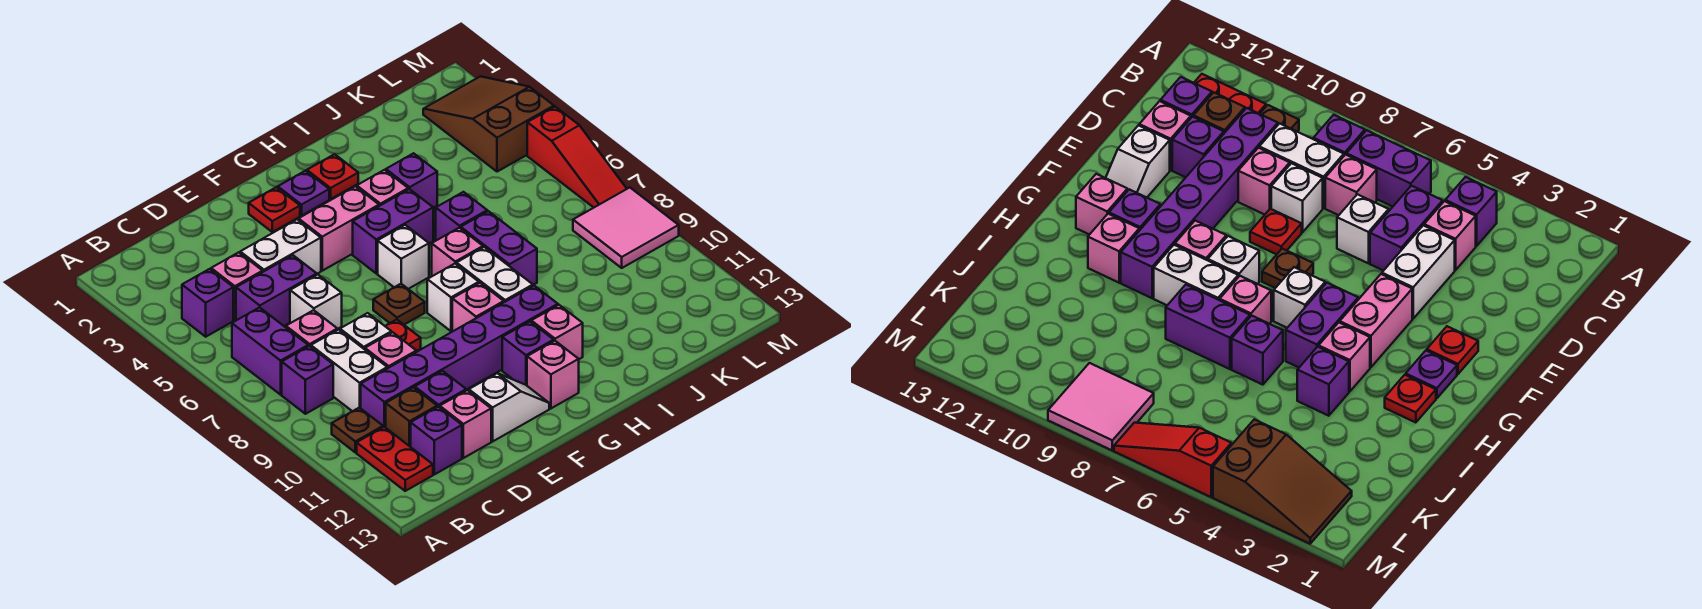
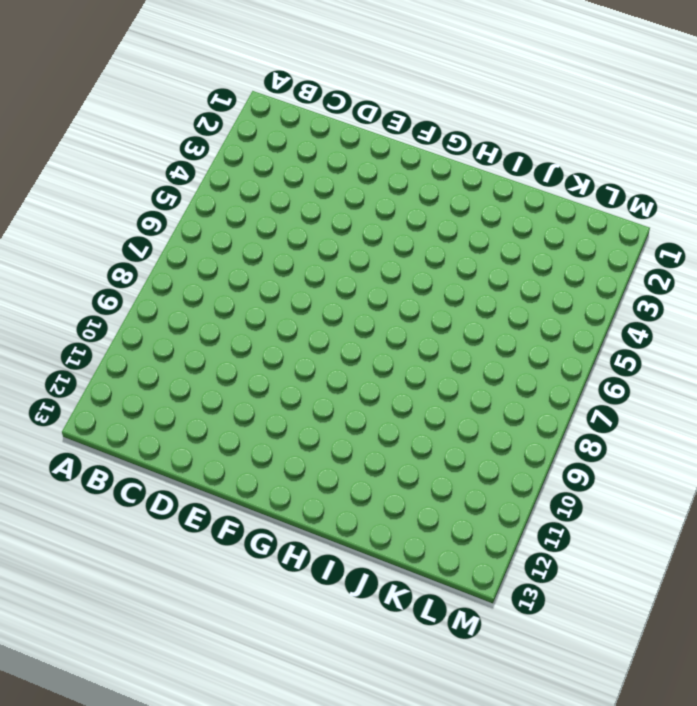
none -> purple 1x1 brick [182,269,233,337]
none -> purple 1x2 brick [232,307,308,395]
none -> purple 1x1 brick [282,346,333,414]
none -> brown 1x1 plate [332,408,383,452]

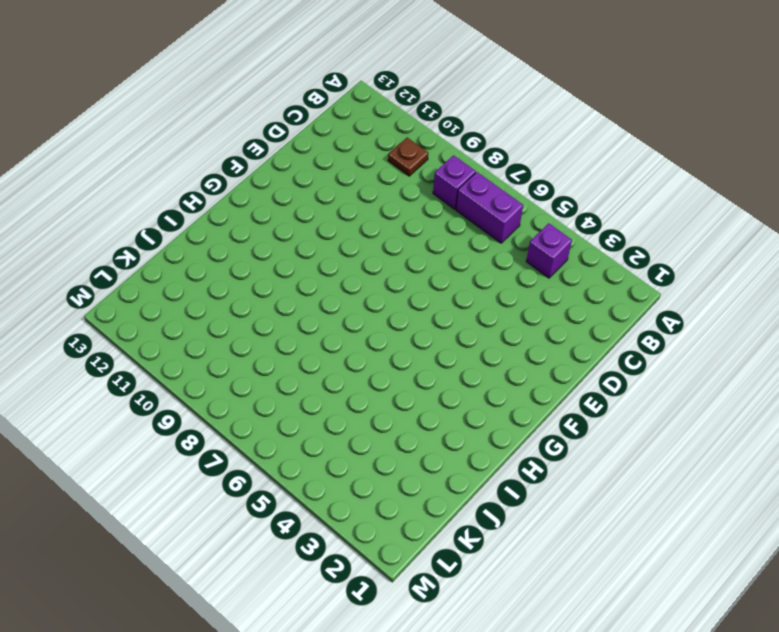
none -> red 1x2 plate [357,427,433,491]
none -> pink 1x1 brick [211,252,263,320]
none -> purple 1x2 brick [236,255,317,326]
none -> pink 1x1 brick [286,310,337,347]

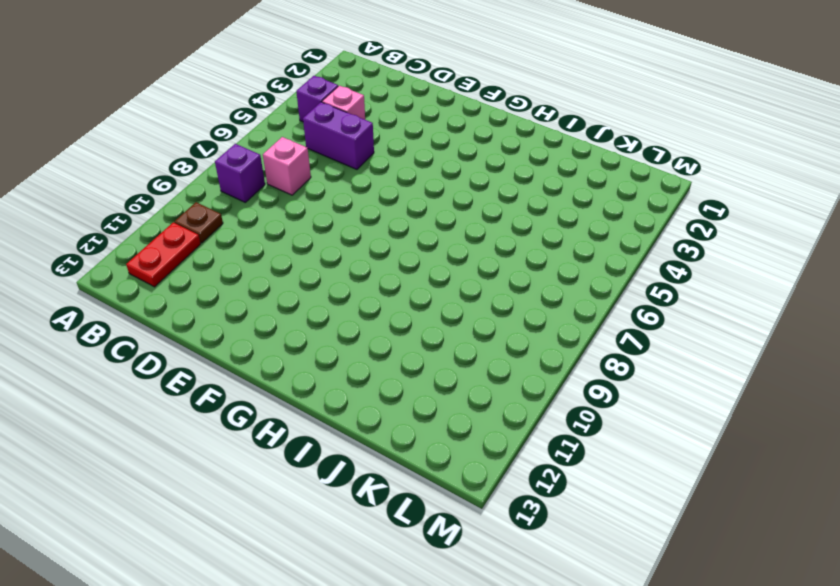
none -> purple 1x2 brick [232,307,308,395]
none -> white 1x2 brick [311,330,387,411]
none -> purple 1x6 brick [361,286,558,428]
none -> brown 1x1 brick [386,387,437,447]

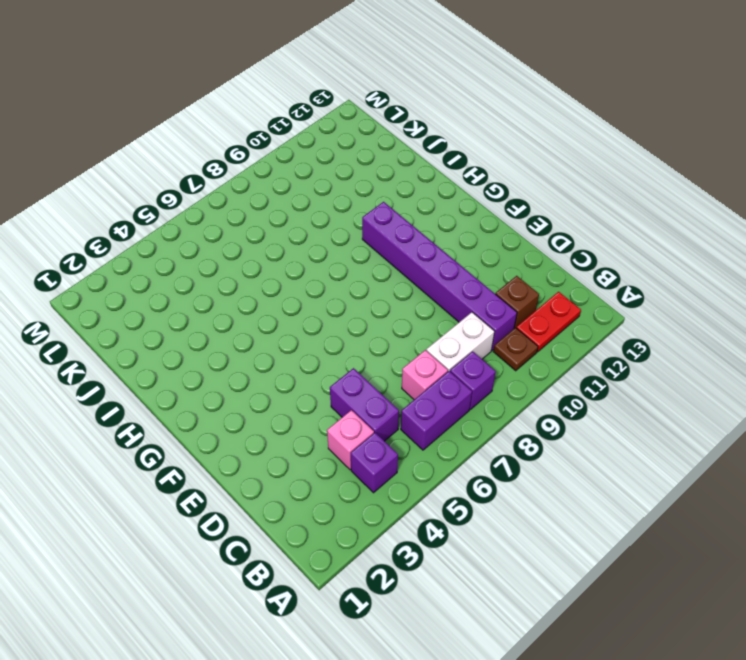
none -> purple 1x1 brick [411,407,462,474]
none -> white 1x2 brick [240,220,321,274]
none -> white 1x1 brick [290,275,342,329]
none -> white 1x1 brick [340,313,391,349]

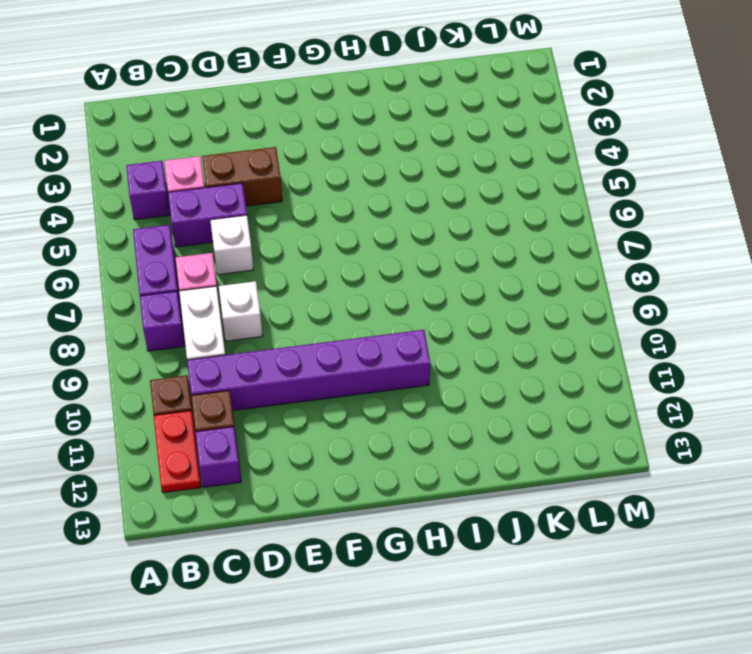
brown 1x2 brick [202,147,282,206] -> white 1x2 brick [240,220,321,274]
none -> pink 1x1 brick [365,332,416,368]
none -> purple 1x1 brick [415,371,466,407]
none -> pink 1x1 brick [440,390,491,458]
none -> red 1x1 plate [385,320,421,351]

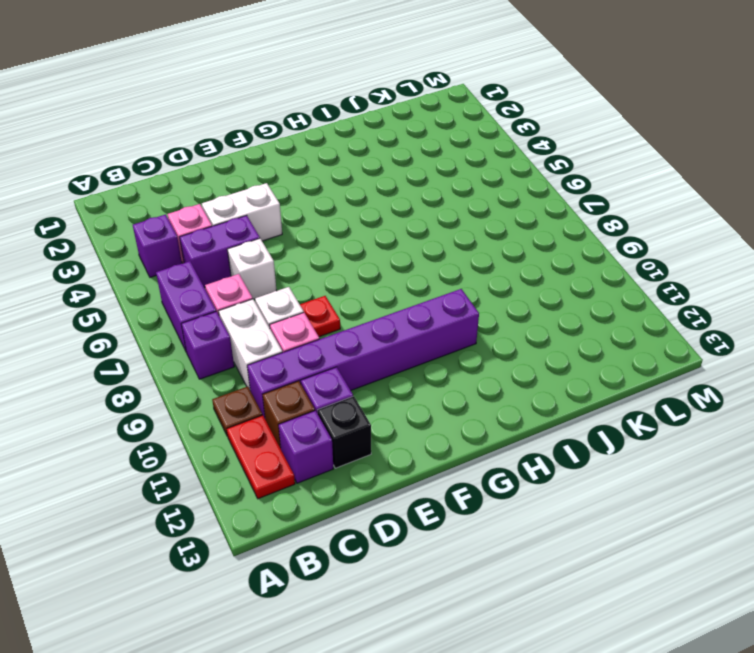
black 1x1 brick [318,396,371,468] -> pink 1x1 brick [440,390,491,458]
none -> white 1x2 slope [469,373,549,441]
none -> red 1x1 plate [249,187,300,232]
none -> pink 1x2 brick [299,186,379,271]
none -> brown 1x1 plate [373,284,425,325]

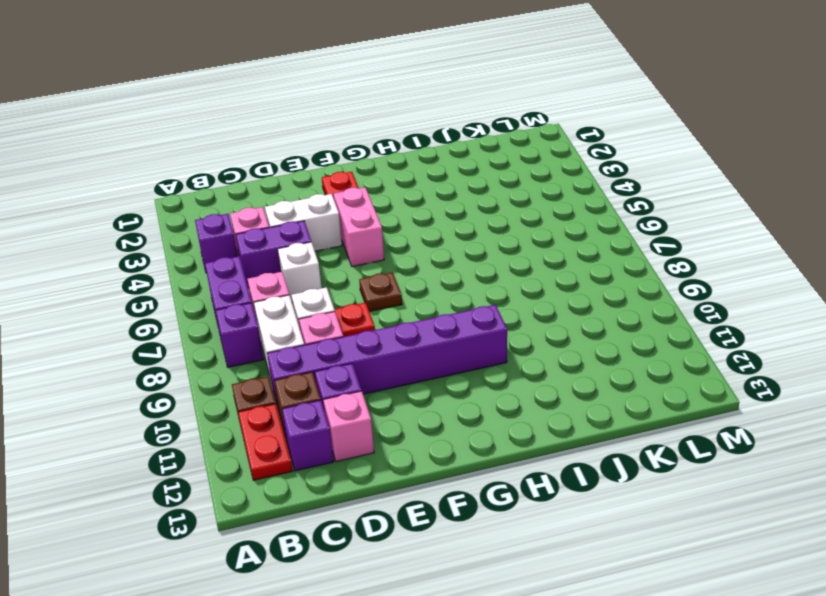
pink 1x2 brick [334,187,384,267] -> pink 1x2 brick turned to [299,186,379,271]
none -> white 1x2 slope [469,373,549,441]
none -> purple 1x1 plate [278,171,329,216]
none -> purple 1x2 brick [353,189,433,273]
none -> white 1x1 brick [378,225,429,289]

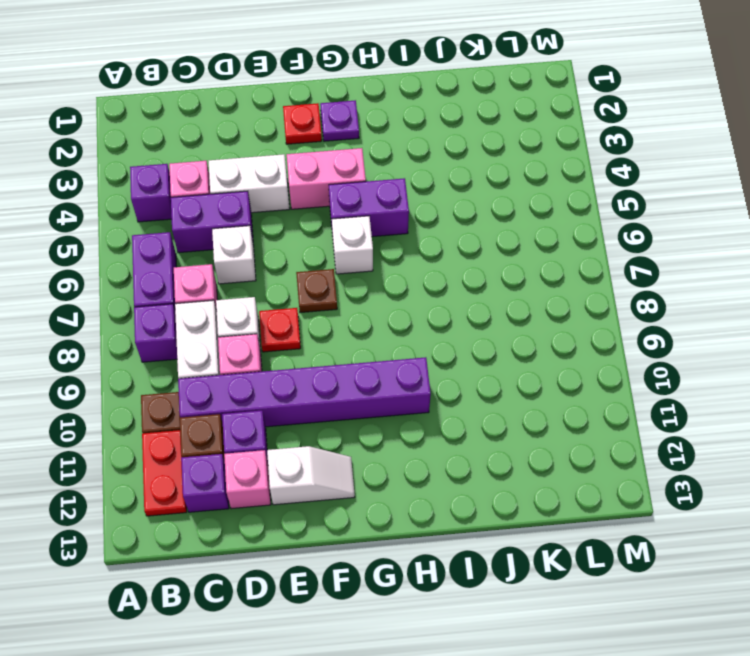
none -> white 1x1 brick [427,264,479,331]
none -> pink 1x1 brick [452,283,504,332]
none -> purple 1x1 brick [502,321,554,385]
none -> pink 1x1 brick [527,341,579,408]

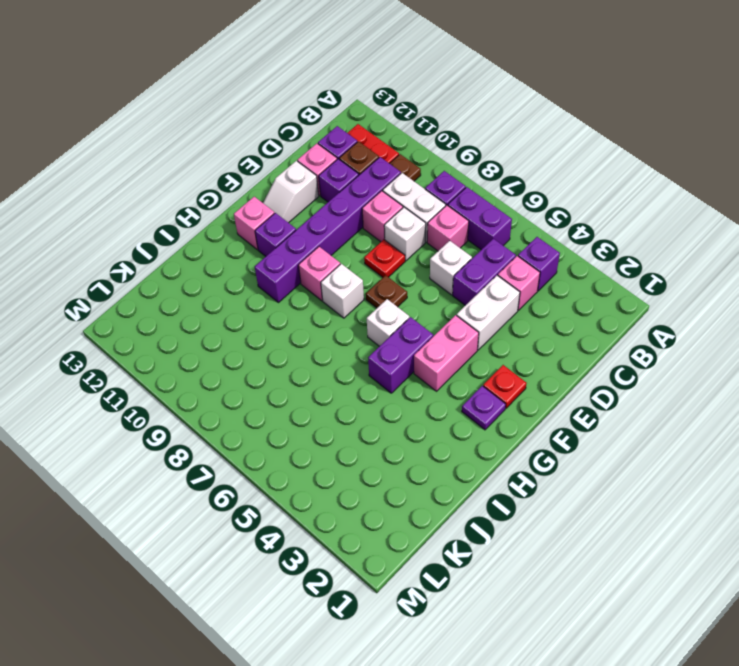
none -> red 1x1 plate [307,154,358,199]
none -> pink 1x1 brick [357,170,408,206]
none -> pink 1x1 brick [432,228,483,276]
none -> white 1x2 brick [457,247,533,302]

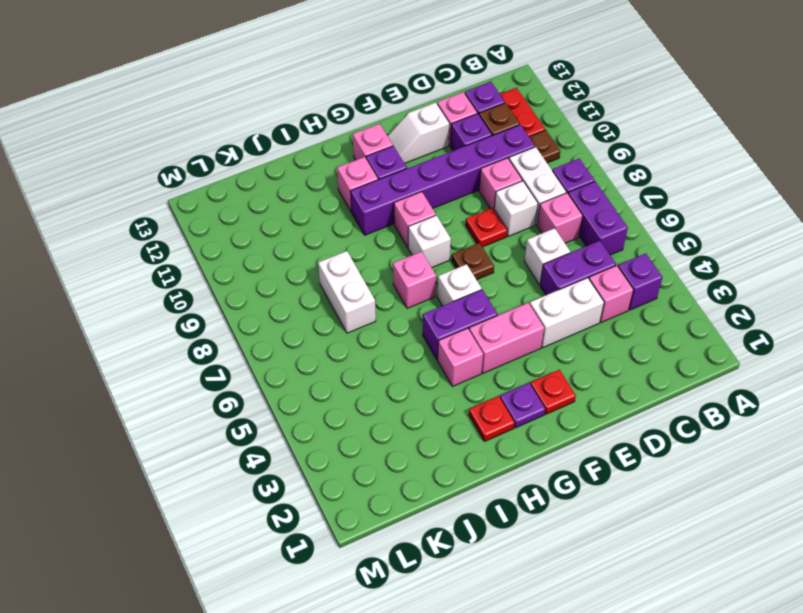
white 1x2 brick [318,251,376,333] -> white 1x2 brick moved to [457,247,533,302]
none -> purple 1x1 brick [386,153,437,208]
none -> purple 1x1 brick [436,192,487,240]
none -> purple 1x2 brick [461,211,537,285]
none -> brown 2x3 slope [423,76,554,172]

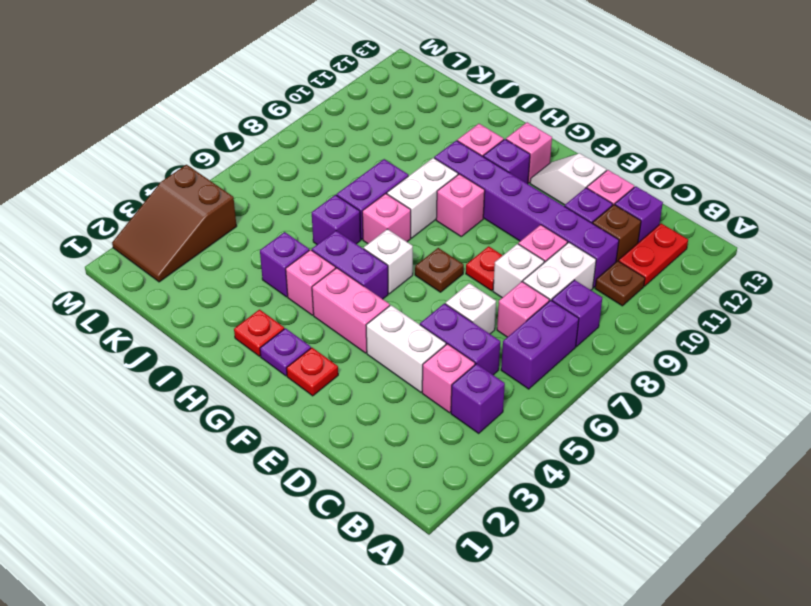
none -> white 1x1 brick [427,264,479,331]
none -> pink 2x2 tile [573,188,679,268]
none -> red 1x3 slope [527,107,627,207]

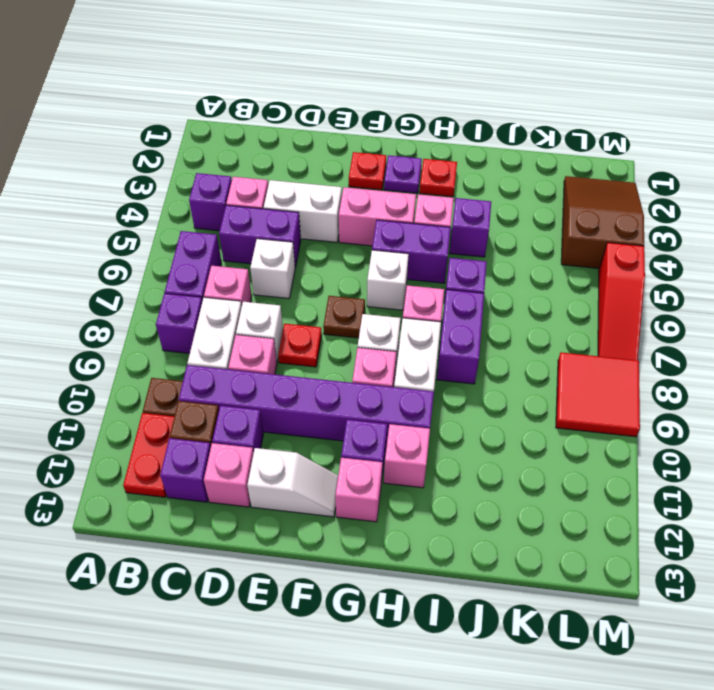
red 2x2 tile [556,352,640,437] -> pink 2x2 tile [573,188,679,268]

